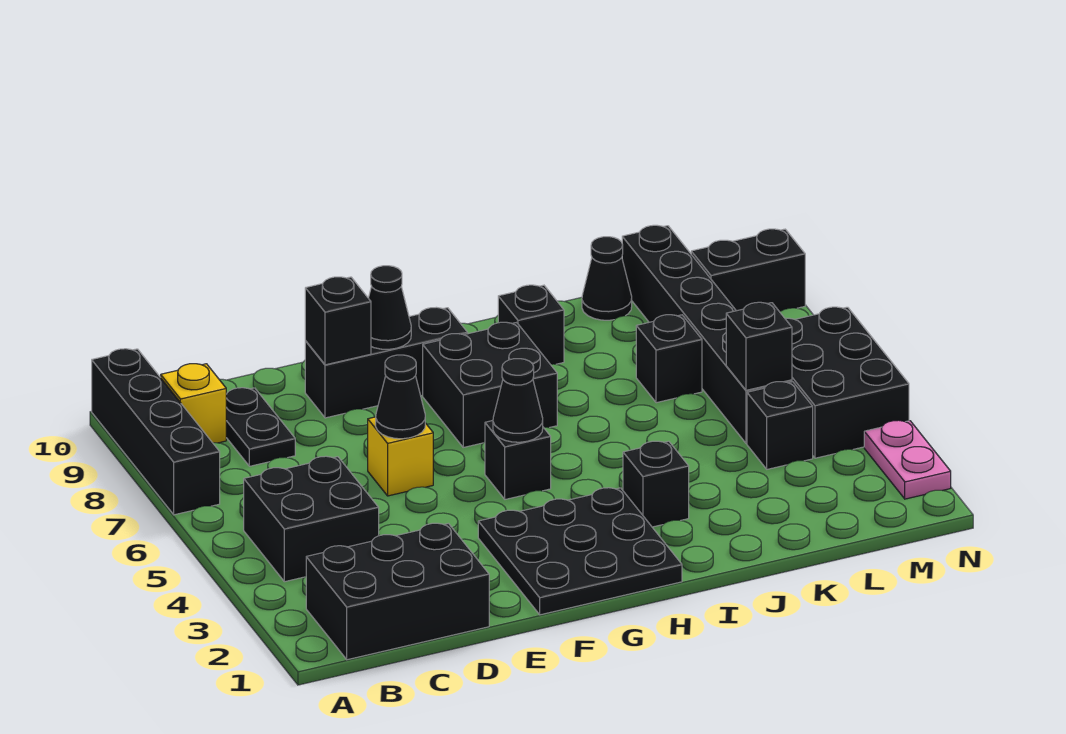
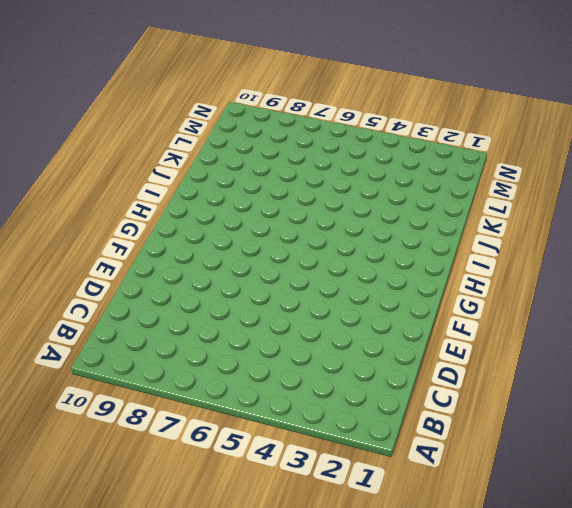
none -> black 1x4 brick [92,349,220,515]
none -> black 2x3 brick [306,523,489,660]
none -> black 2x2 brick [244,456,379,582]

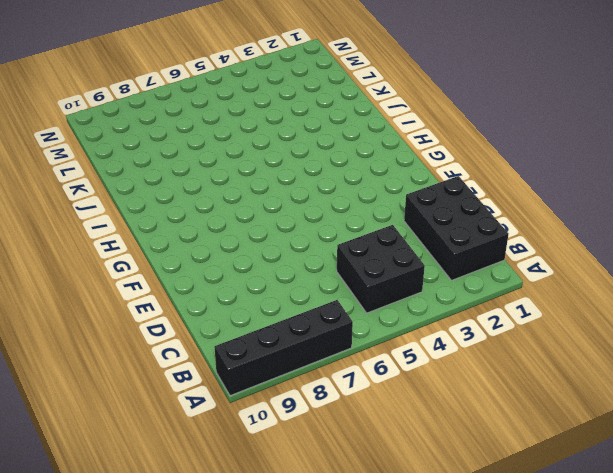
none -> yellow 1x1 brick [161,364,226,443]
none -> black 1x2 plate [226,388,295,466]
none -> yellow 1x1 brick [368,417,433,496]

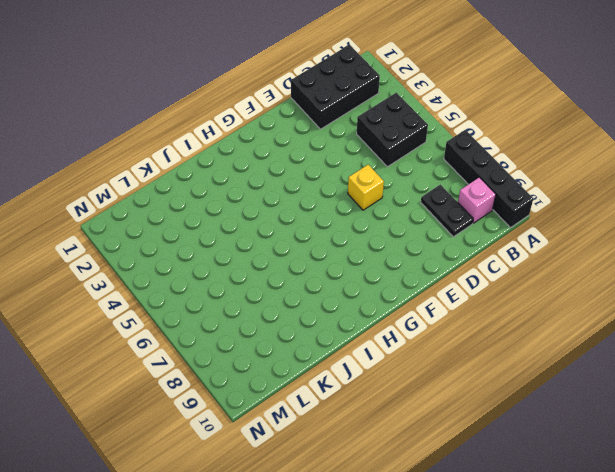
pink 1x1 brick [458,177,496,223] -> yellow 1x1 brick [161,364,226,443]
none -> black 1x3 brick [305,307,468,418]
none -> black 3x3 plate [478,488,682,615]
none -> black 1x1 brick [485,421,551,499]

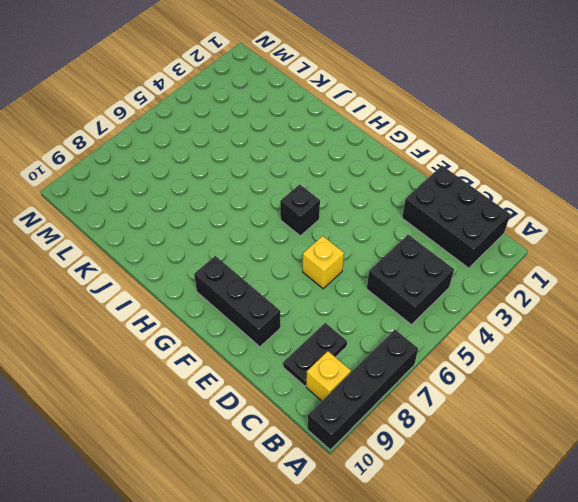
none -> black 3x3 plate [478,488,682,615]
none -> black 2x2 brick [423,322,557,447]
none -> black 1x1 brick [623,441,689,527]

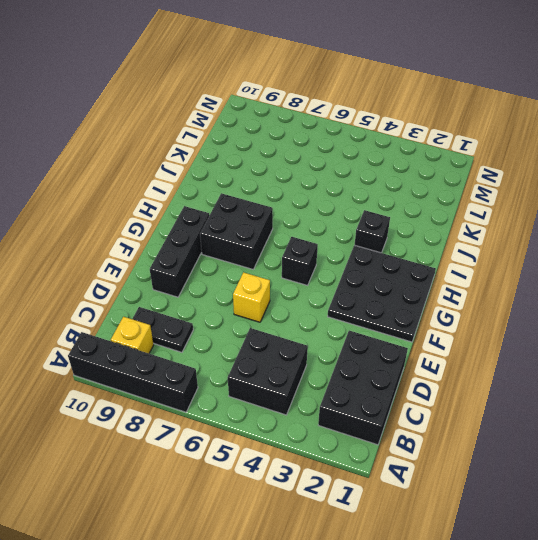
none -> black 1x1 brick [498,285,564,364]
none -> black 1x1 brick [636,315,702,403]
none -> black 1x1 cone [582,237,632,320]

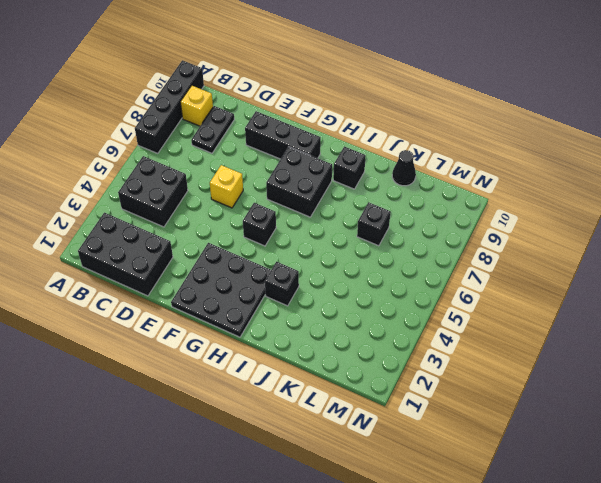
none -> black 1x1 brick [747,382,813,469]
none -> black 1x6 brick [622,225,792,443]
none -> black 2x3 brick [785,307,909,458]

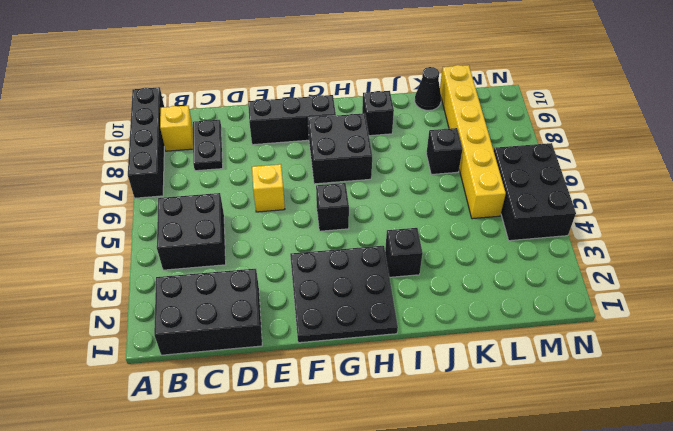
yellow 1x6 brick [440,65,506,219] -> black 1x6 brick [622,225,792,443]
none -> black 1x1 brick [747,382,813,469]
none -> black 1x2 brick [691,229,805,312]
none -> pink 1x2 plate [864,420,951,499]

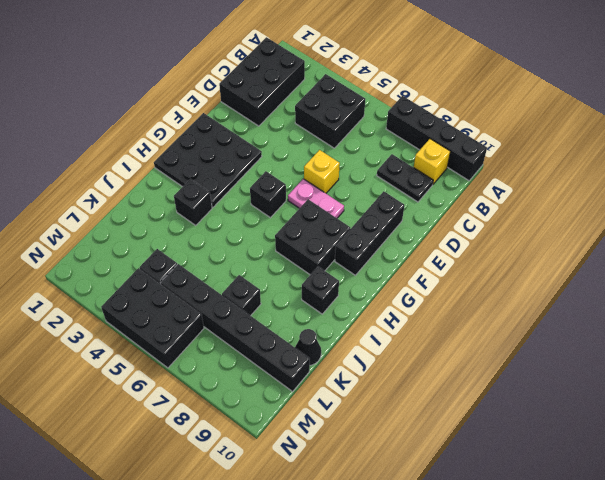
pink 1x2 plate [288,179,344,218] -> pink 1x2 plate moved to [864,420,951,499]
none -> black 1x2 brick [691,229,805,312]
none -> black 1x1 cone [376,355,425,439]
none -> black 1x1 brick [305,277,371,365]

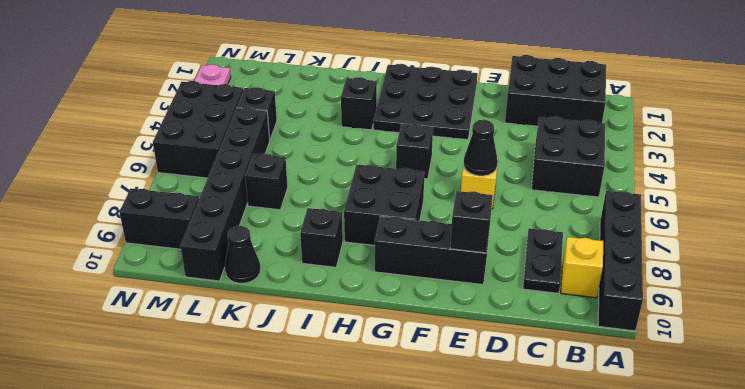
none -> black 1x1 cone [368,266,411,349]
none -> black 1x1 cone [493,359,543,442]
none -> black 1x1 brick [726,302,792,390]

